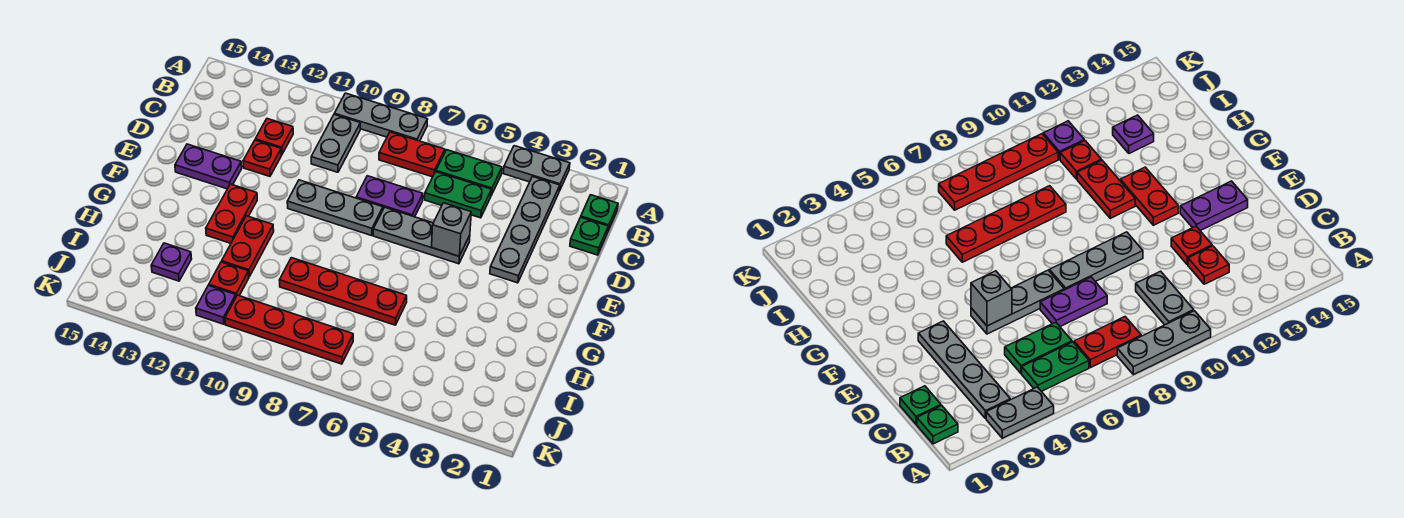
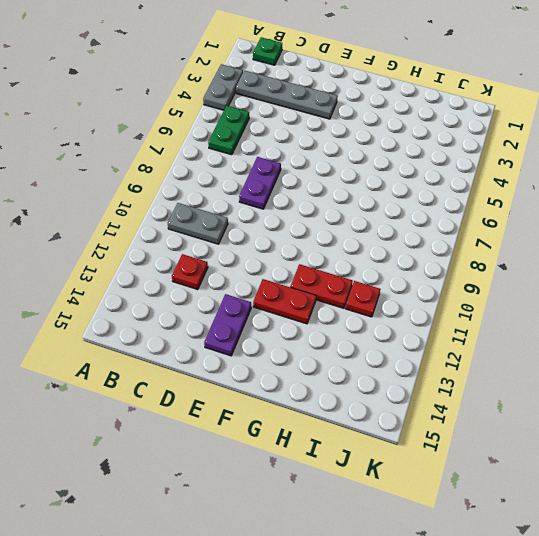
none -> grey 1x3 plate [334,93,428,141]
none -> red 1x2 plate [379,132,445,177]
none -> green 1x1 plate [570,217,608,255]

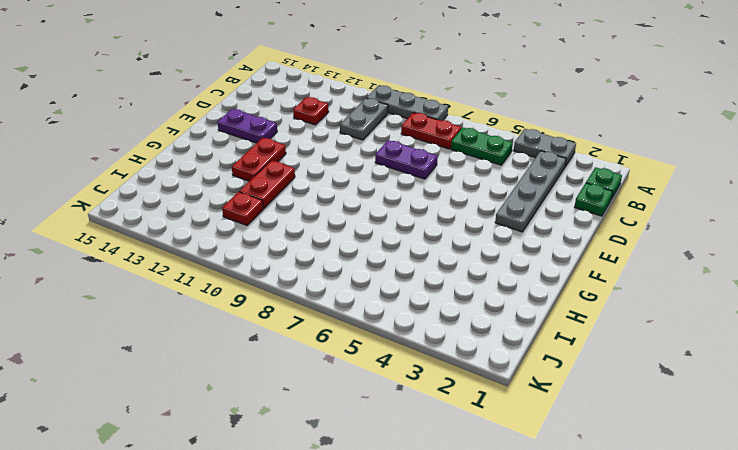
none -> green 1x2 plate [425,172,491,218]
none -> red 1x1 plate [243,140,282,176]
none -> grey 1x3 plate [373,207,470,264]

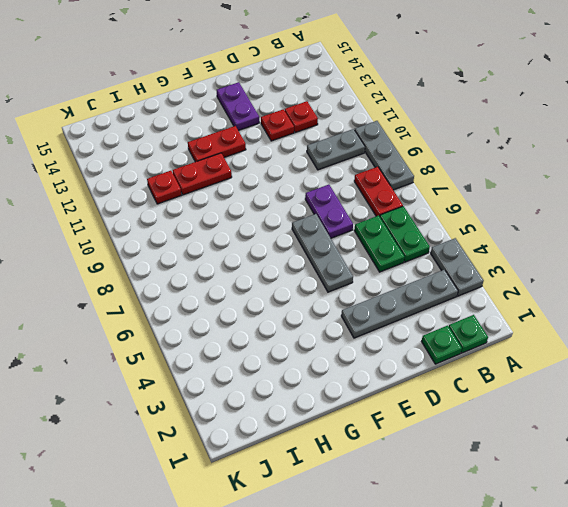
none -> grey 1x3 plate [287,180,383,236]
none -> red 1x4 plate [279,258,407,325]
none -> purple 1x1 plate [151,243,192,281]

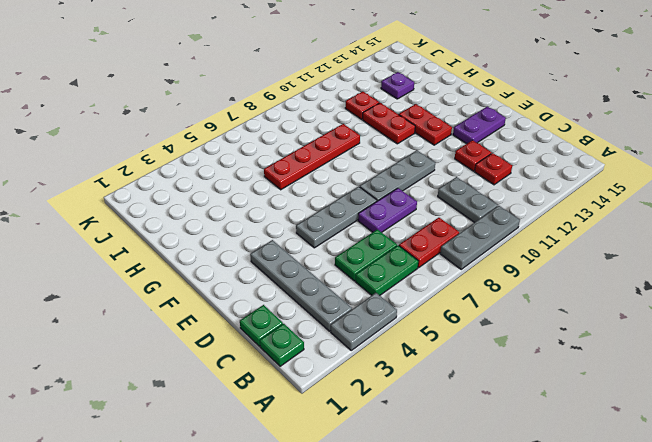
none -> red 1x4 plate [225,295,353,364]
none -> purple 1x1 plate [196,285,236,324]
none -> grey 1x1 brick [432,203,471,256]

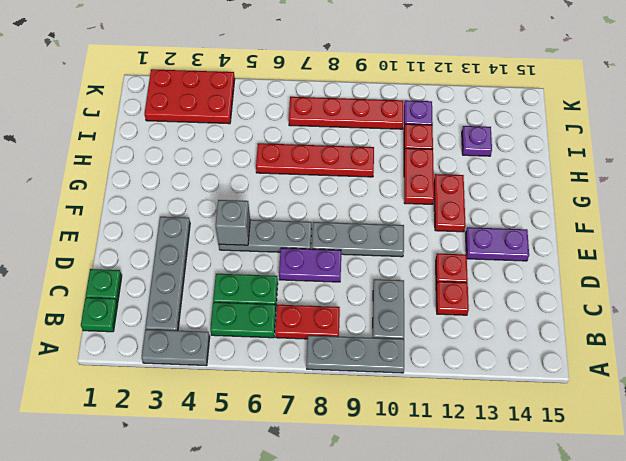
red 2x3 plate [145,69,235,124] -> none

